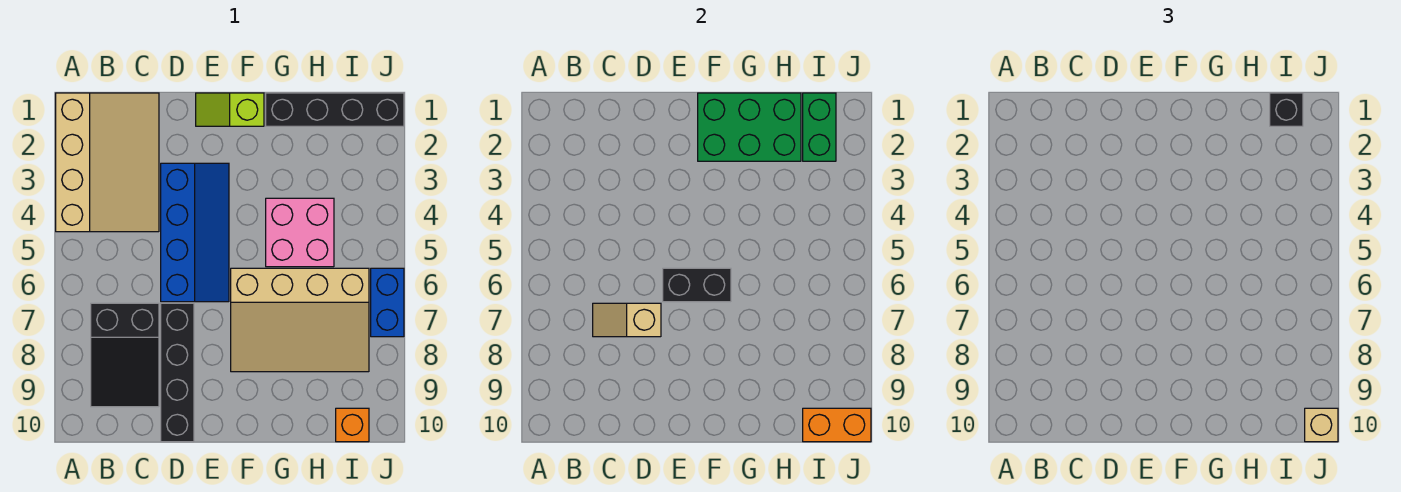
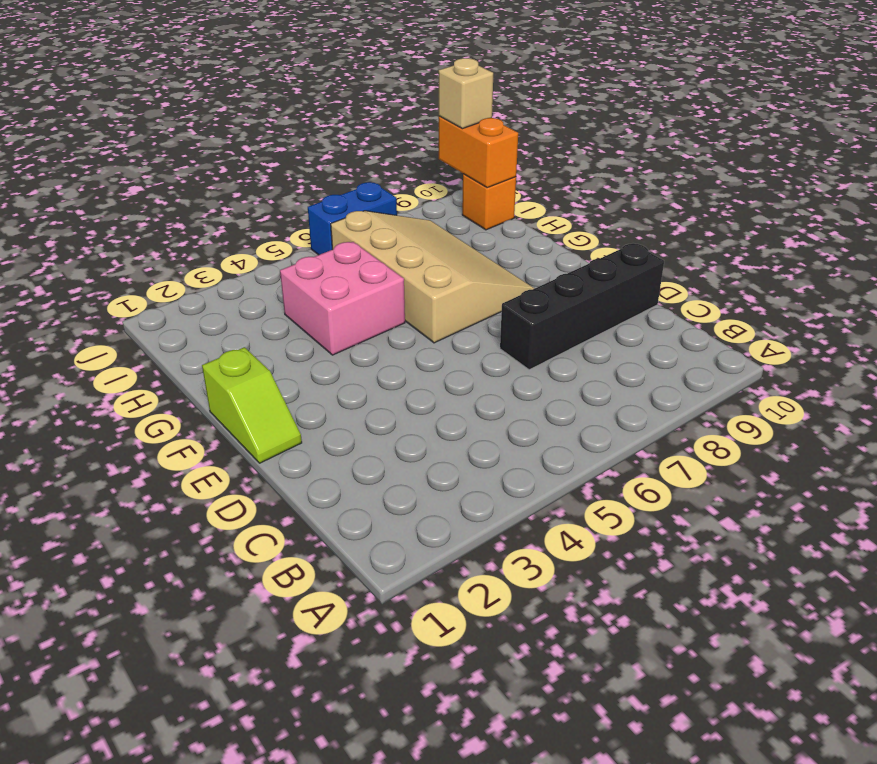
none -> tan 3x4 slope [56,93,159,232]
none -> black 2x3 slope [91,303,159,407]
none -> blue 2x4 slope [161,163,229,302]

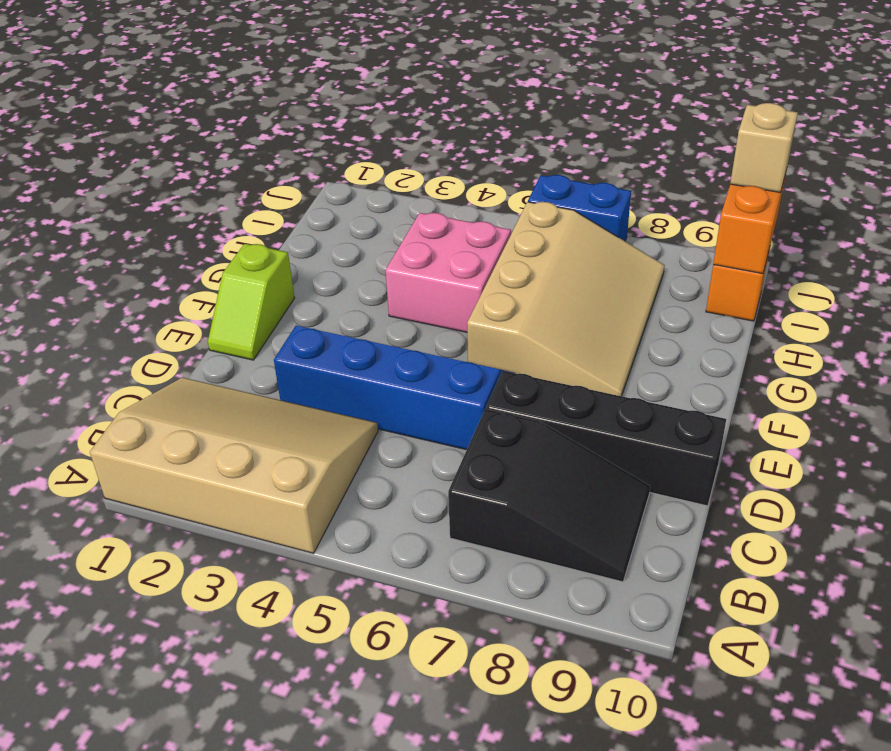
none -> black 1x4 brick [266,93,404,126]
none -> tan 1x2 slope [593,303,661,337]
none -> black 1x2 brick [663,268,731,302]

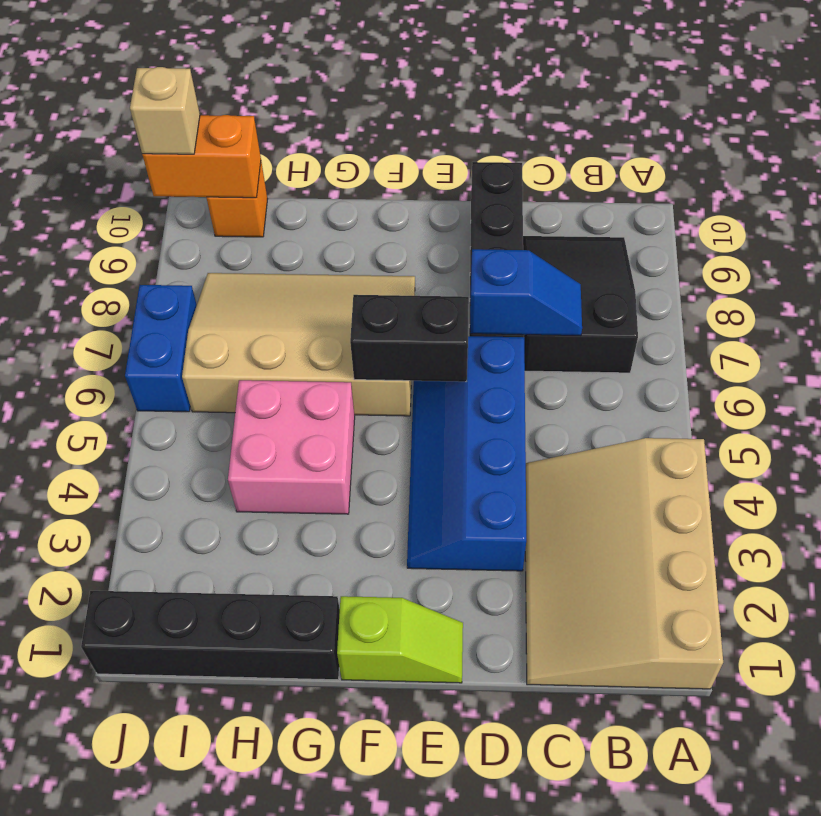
blue 1x2 slope [470,249,582,335] -> tan 1x2 slope [593,303,661,337]
none -> green 2x3 brick [698,93,801,161]
none -> green 1x2 brick [803,93,836,161]
none -> black 1x1 brick [1270,93,1303,126]

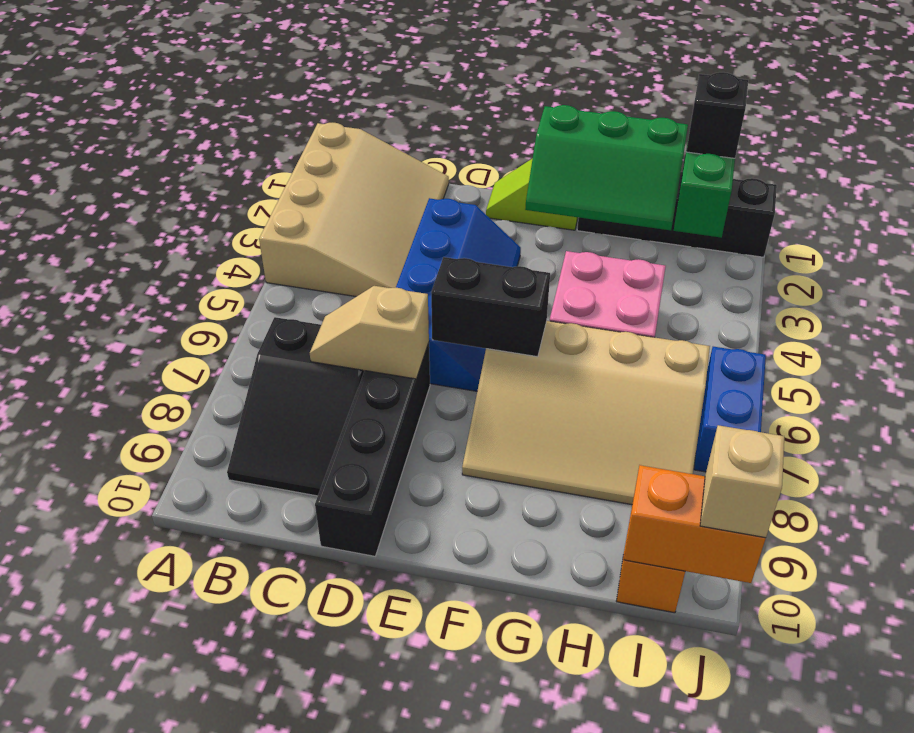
green 2x3 slope [525,105,688,230] -> green 2x3 brick [698,93,801,161]

